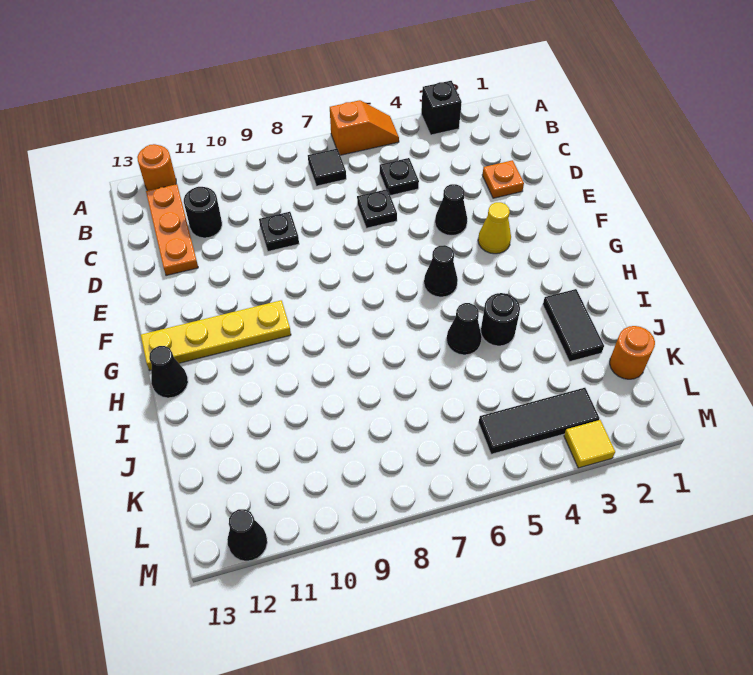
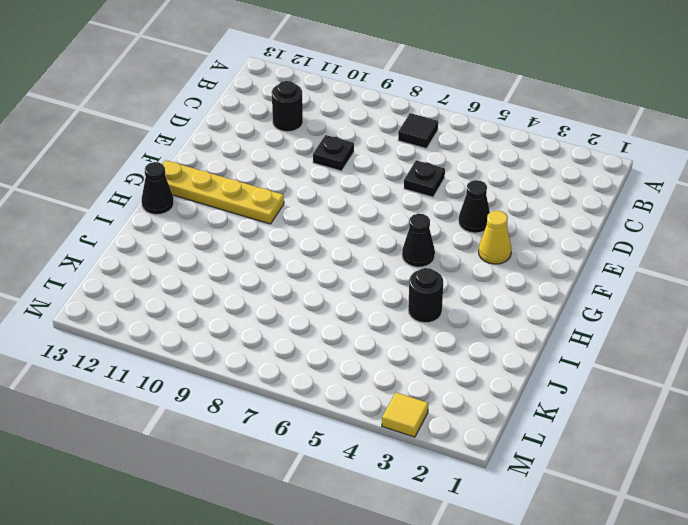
none -> black 1x1 brick [421,81,462,135]
none -> orange 1x2 slope [330,100,399,155]
none -> orange 1x1 round brick [137,144,176,191]

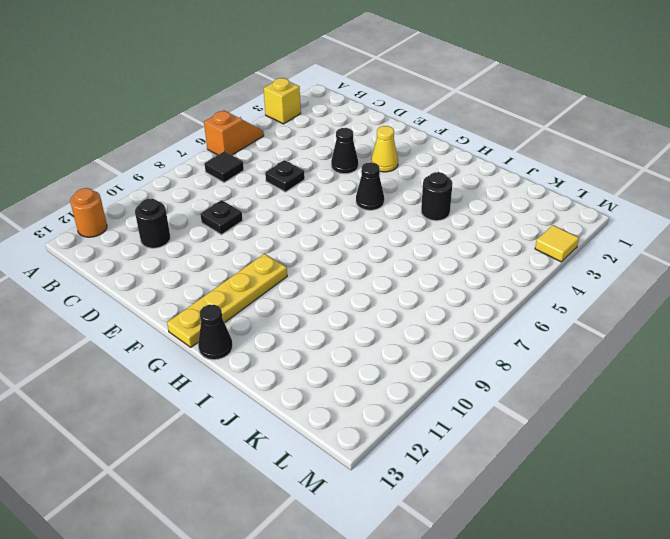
yellow 1x1 brick [264,78,301,124] -> black 1x1 brick [421,81,462,135]
none -> orange 1x3 plate [146,184,198,276]
none -> black 1x1 plate [380,158,419,196]
none -> orange 1x1 plate [482,160,524,198]

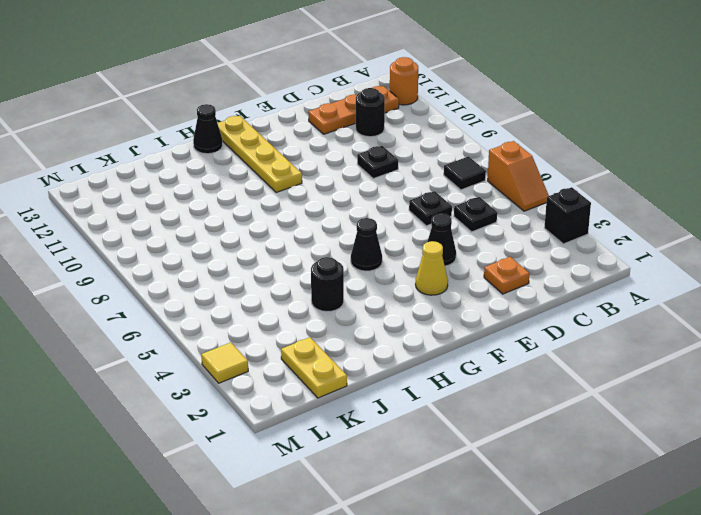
yellow 1x2 plate [281,337,347,398] -> orange 1x1 round brick [610,326,655,379]
none -> black 1x2 tile [543,289,604,361]
none -> black 1x1 cone [447,303,482,355]
none -> black 1x3 tile [479,388,599,454]

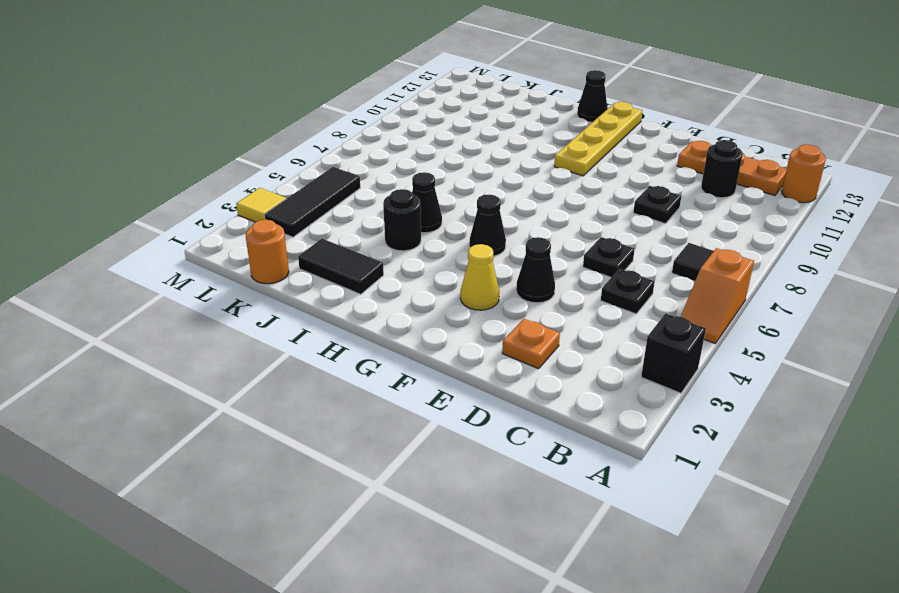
none -> black 1x1 cone [227,509,267,561]

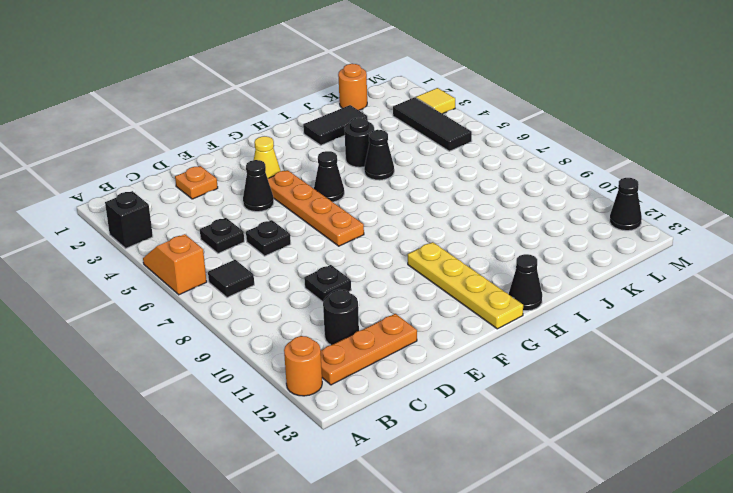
orange 1x4 plate [268,170,364,246] -> none

